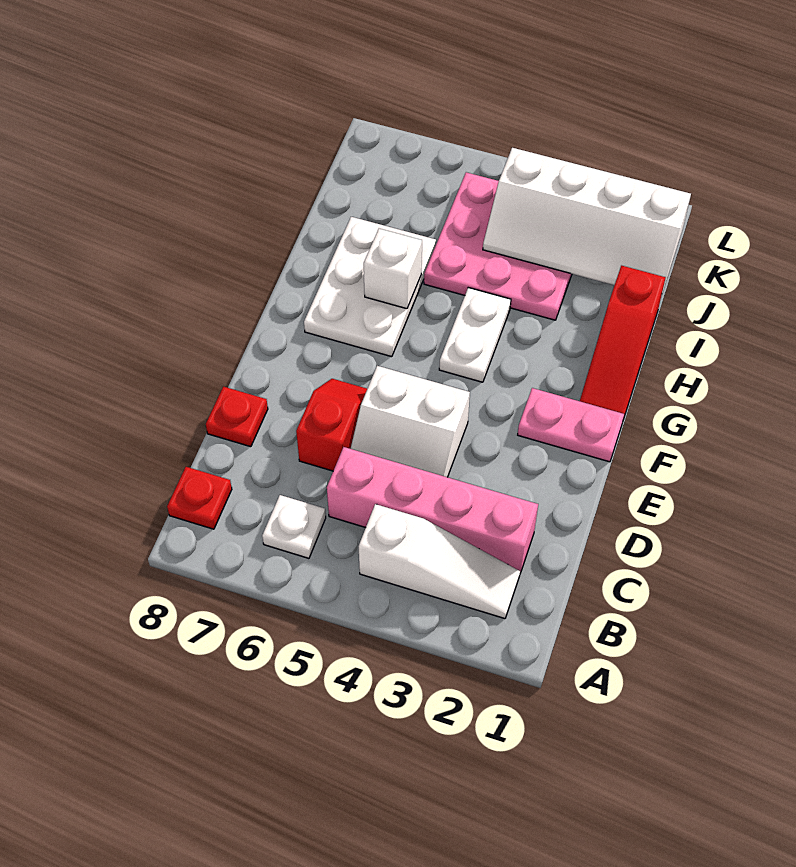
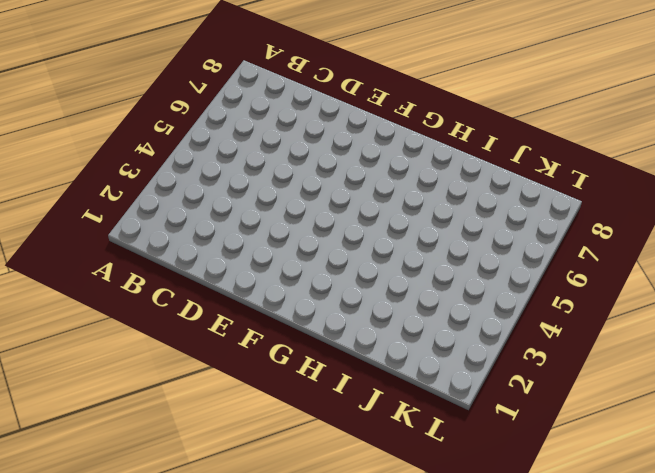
none -> white 1x3 slope [359,504,520,619]
none -> white 1x1 plate [262,495,326,558]
none -> red 1x1 plate [167,467,232,529]

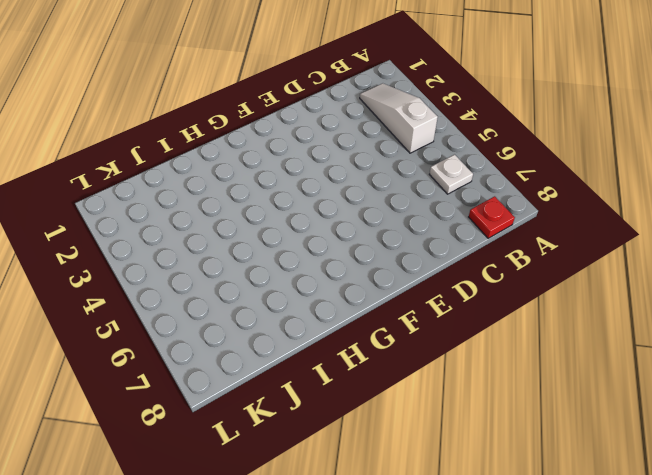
none -> pink 1x4 brick [327,447,538,573]
none -> white 2x2 slope [351,366,470,477]
none -> red 1x2 slope [296,379,367,471]

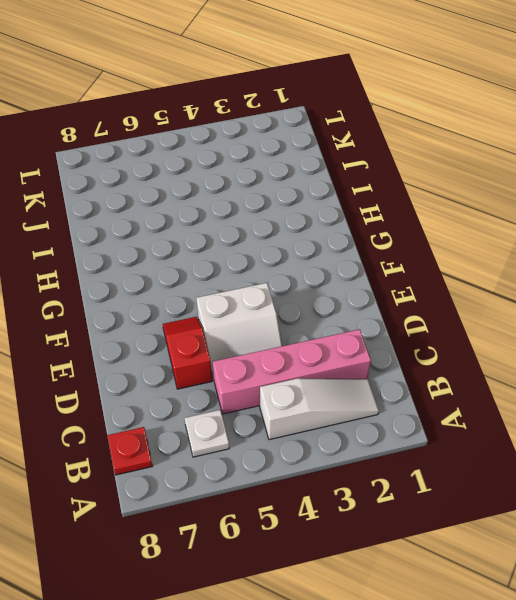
none -> red 1x1 plate [206,387,268,447]
none -> pink 1x2 plate [518,388,624,462]
none -> red 1x3 slope [580,266,666,419]

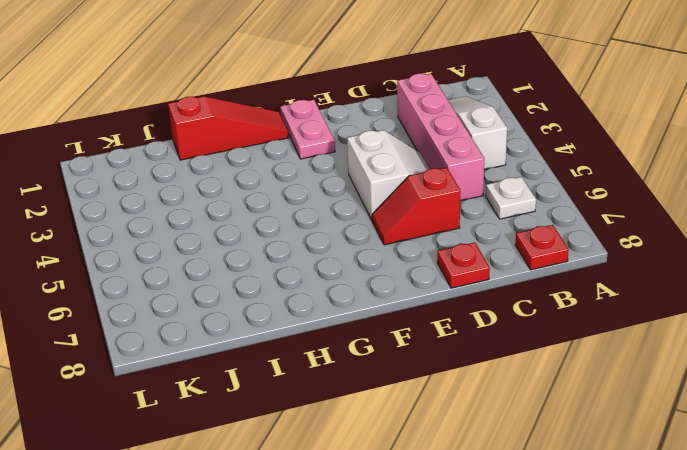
none -> white 1x2 plate [439,288,511,382]
none -> white 2x3 plate [304,217,436,357]
none -> pink 3x3 plate [424,172,572,320]

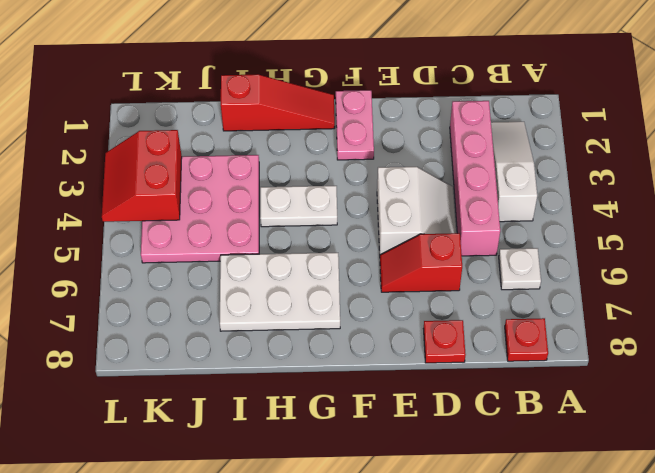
red 2x2 slope [102,130,182,222] -> white 2x4 slope [483,148,691,293]
none -> white 1x1 brick [364,229,422,309]

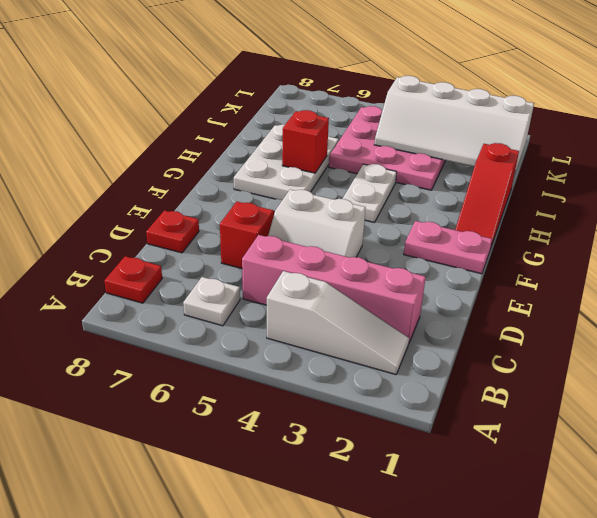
red 1x1 brick [282,110,329,173] -> white 1x1 brick [364,229,422,309]

